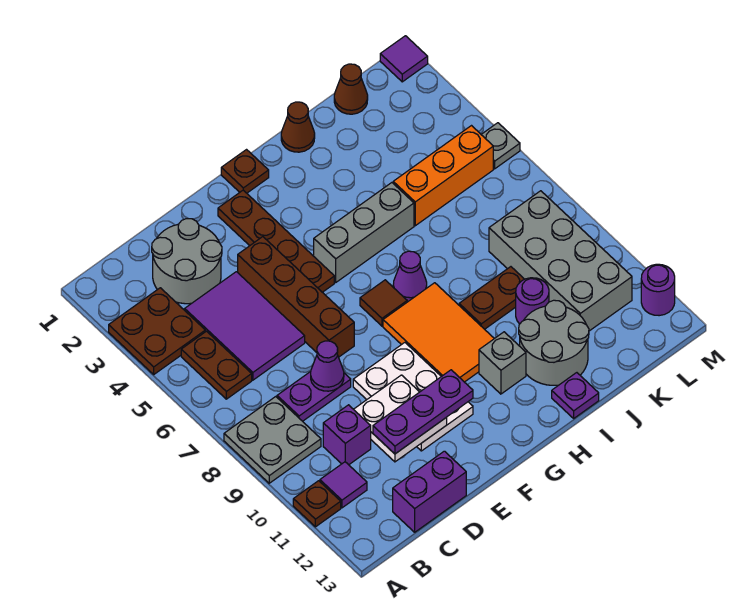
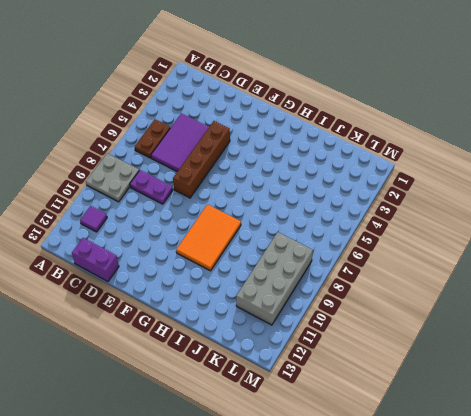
none -> brown 2x2 plate [109,288,205,374]
none -> brown 1x1 plate [293,481,341,527]
none -> grey 2x2 round brick [152,219,222,304]
none -> purple 1x1 brick [323,405,371,465]

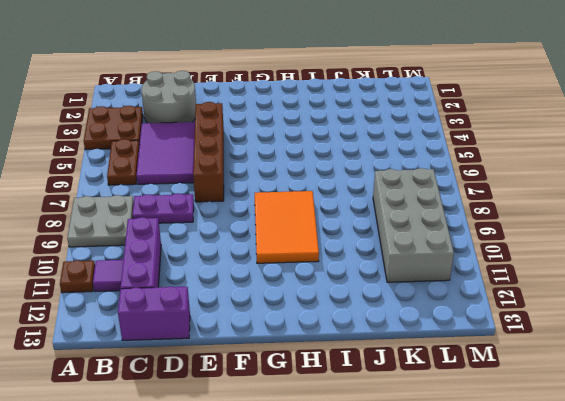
purple 1x3 brick [121,217,161,289] -> purple 1x1 brick [323,405,371,465]
none -> white 2x3 plate [353,343,473,451]
none -> brown 1x4 plate [218,190,334,292]
none -> brown 1x1 plate [221,150,269,193]
none -> grey 1x3 brick [314,183,414,282]

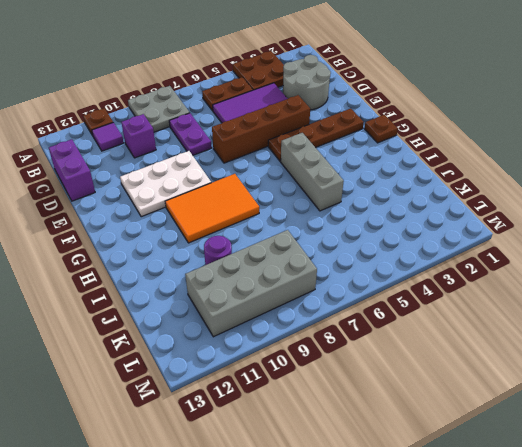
none -> brown 1x1 tile [360,280,407,326]
none -> purple 1x1 cone [393,251,427,301]
none -> grey 1x1 brick [479,332,526,394]
none -> brown 1x1 cone [281,102,315,152]

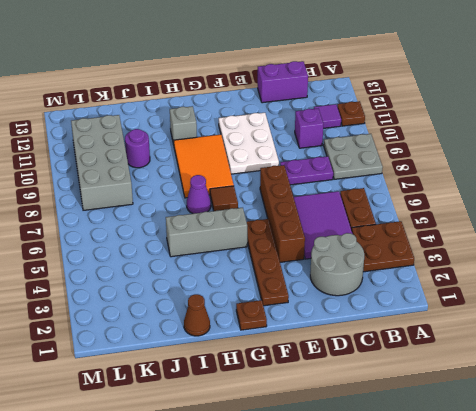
none -> brown 1x2 plate [459,267,524,329]
none -> grey 2x2 round brick [519,300,589,385]
none -> purple 1x1 plate [552,373,599,418]
none -> orange 1x3 brick [393,126,493,226]

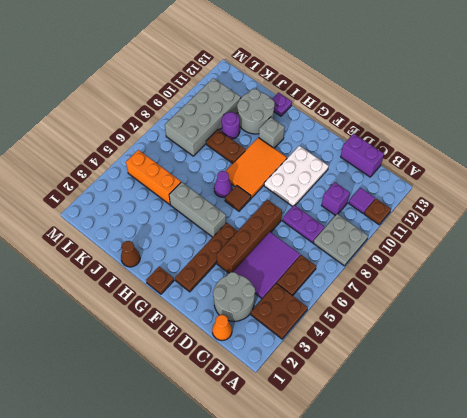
orange 1x1 cone [212,315,232,341] -> none
none -> brown 1x1 cone [334,64,368,114]
none -> purple 1x1 tile [380,36,428,82]
none -> grey 1x1 plate [481,123,520,169]
none -> purple 1x1 round brick [641,264,675,316]

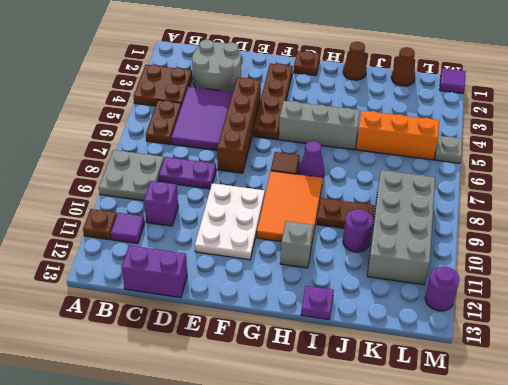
none -> grey 2x2 round brick [519,300,589,385]
none -> purple 1x1 cone [311,341,344,391]
none -> white 2x2 plate [354,375,447,462]
none -> purple 1x3 plate [373,370,473,454]

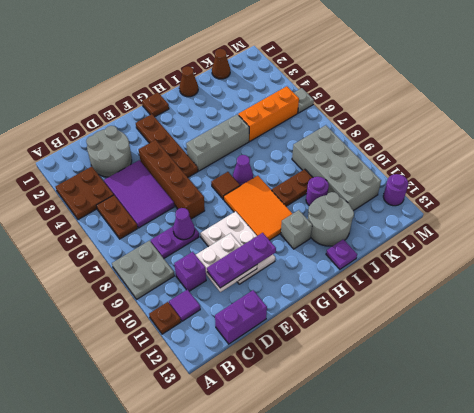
none -> purple 1x1 tile [380,36,428,82]

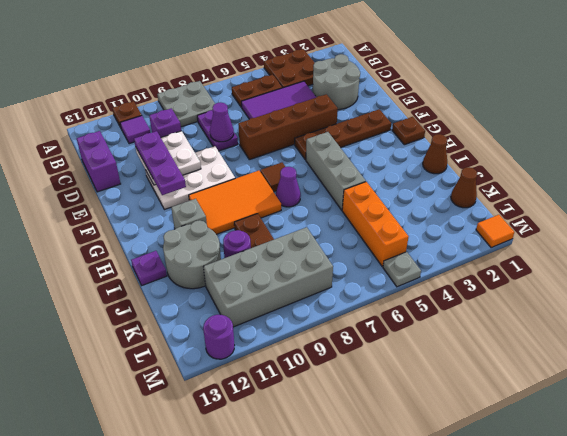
orange 1x1 tile [476,215,514,248] -> purple 1x1 tile [380,36,428,82]

